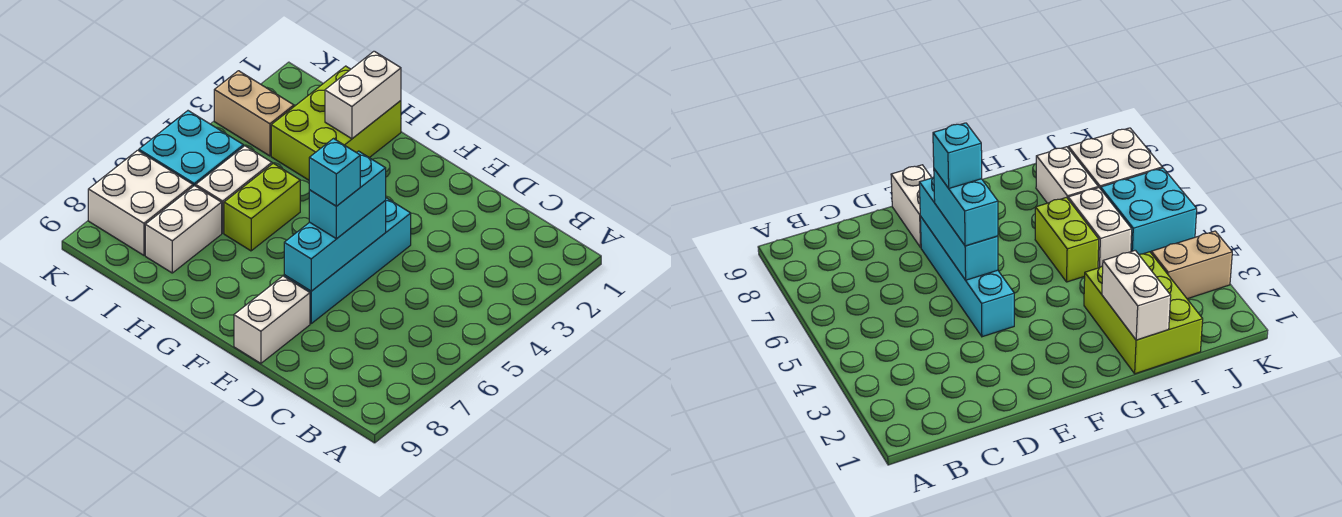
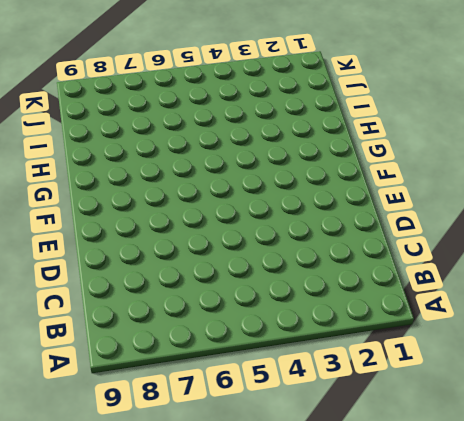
none -> cyan 1x4 brick [284,198,411,323]
none -> white 1x2 brick [234,276,310,363]
none -> lime 2x3 brick [271,66,401,180]

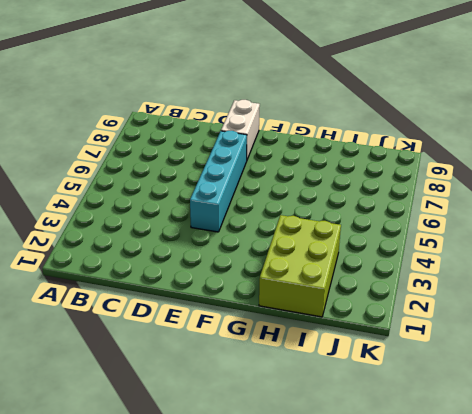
none -> lime 1x2 brick [224,163,300,251]
none -> white 1x2 brick [196,146,272,233]
none -> white 1x2 brick [145,185,222,273]

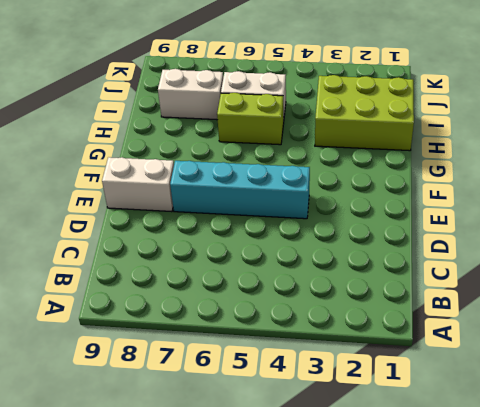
none -> tan 1x2 brick [214,71,294,156]
none -> cyan 2x2 brick [139,111,243,186]
none -> white 2x2 brick [88,150,193,255]

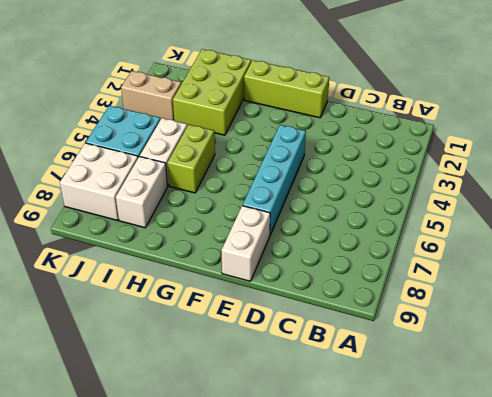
lime 1x3 brick [244,60,329,118] -> none
none -> cyan 1x3 brick [284,200,386,291]
none -> white 1x2 brick [325,51,401,139]
none -> cyan 1x2 brick [309,151,386,239]

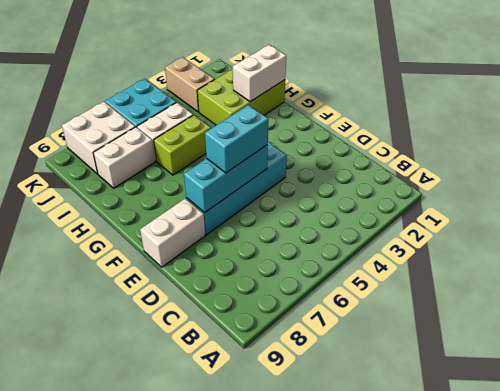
none -> cyan 1x1 brick [309,139,360,206]

